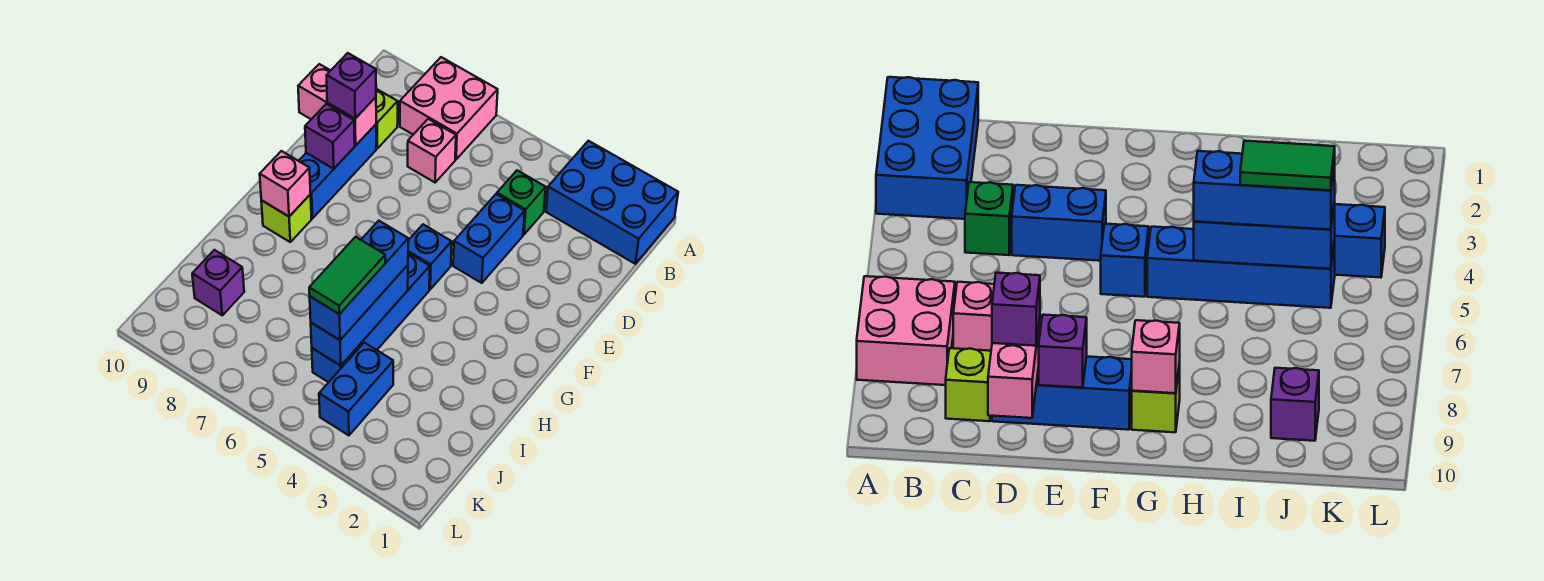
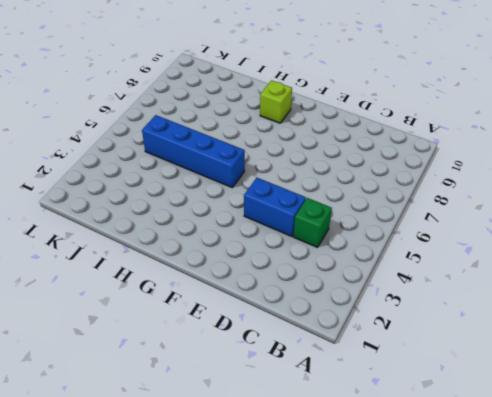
none -> blue 2x3 brick [546,141,678,264]
none -> pink 2x2 brick [400,57,498,159]
none -> pink 1x1 brick [408,119,456,182]

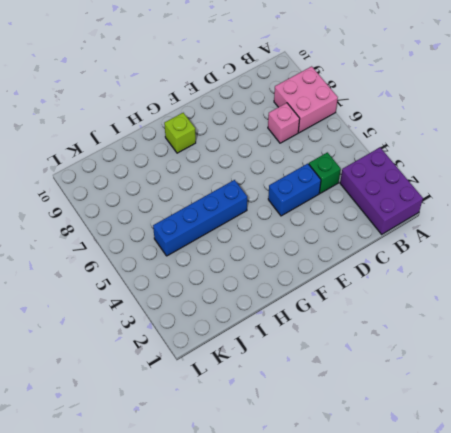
purple 2x3 brick [340,148,423,234] -> blue 2x3 brick [546,141,678,264]
none -> lime 1x1 brick [376,89,398,148]
none -> blue 1x3 brick [299,124,376,218]
none -> blue 1x1 brick [408,224,452,289]

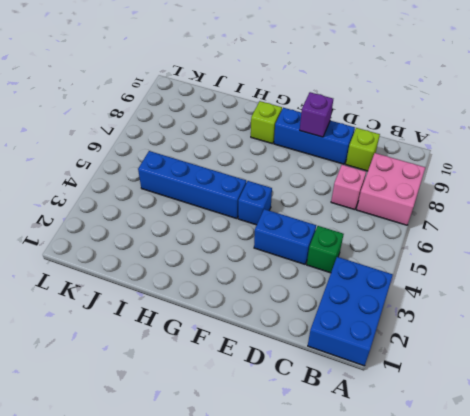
none -> blue 1x2 brick [319,343,393,435]
none -> purple 1x1 brick [192,250,244,315]
none -> pink 1x2 brick [298,64,376,145]

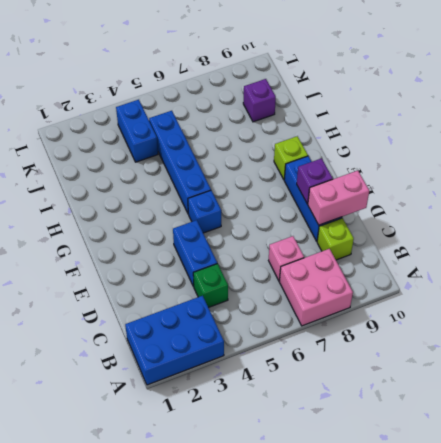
none -> pink 1x1 brick [260,151,311,216]
none -> blue 1x3 brick [311,265,408,366]
none -> purple 1x1 brick [327,53,376,118]

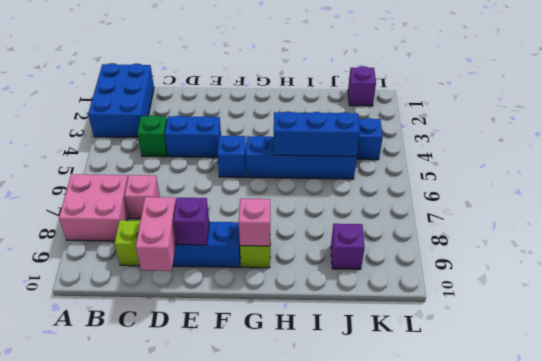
purple 1x1 brick [348,66,376,106] -> purple 1x1 brick moved to [327,53,376,118]
none -> blue 1x3 brick [310,221,408,340]
none -> green 1x2 tile [309,237,385,314]

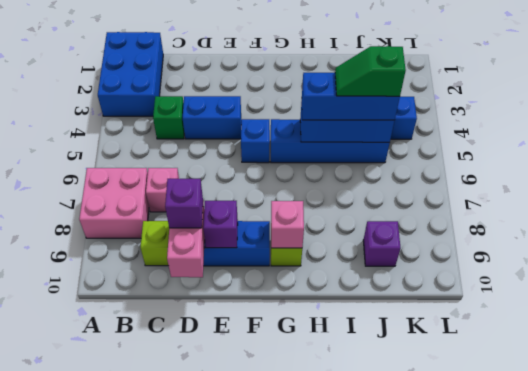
green 1x2 slope [335,46,406,96] -> green 1x2 tile [309,237,385,314]

